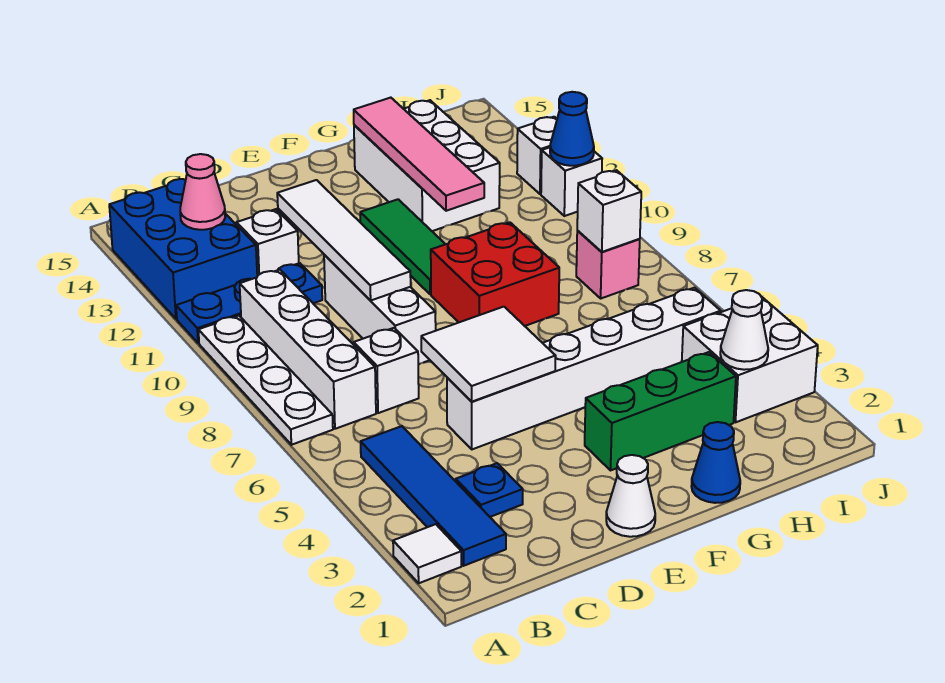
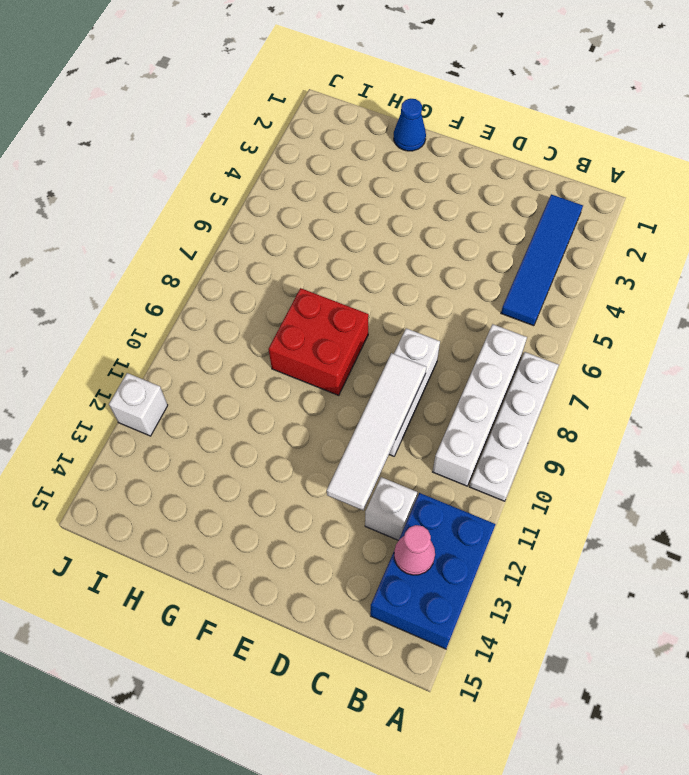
none -> white 1x1 tile [393,524,461,583]
none -> blue 1x3 plate [176,263,322,343]
none -> blue 1x1 plate [456,463,523,517]

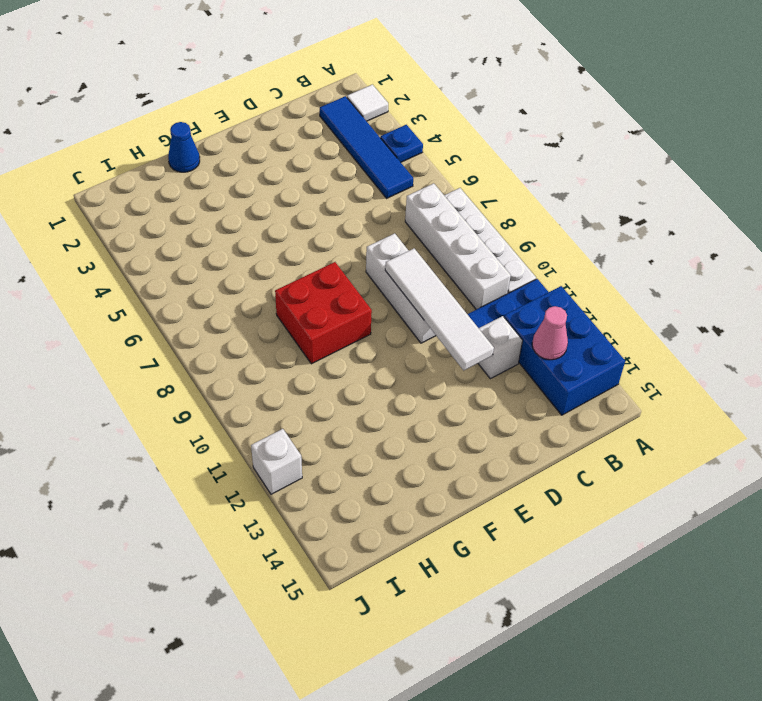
blue 1x1 plate [381,125,423,162] -> blue 1x1 plate moved to [456,463,523,517]
none -> white 1x1 brick [354,328,419,413]
none -> white 1x6 brick [447,288,721,449]
none -> white 1x1 cone [606,455,655,537]

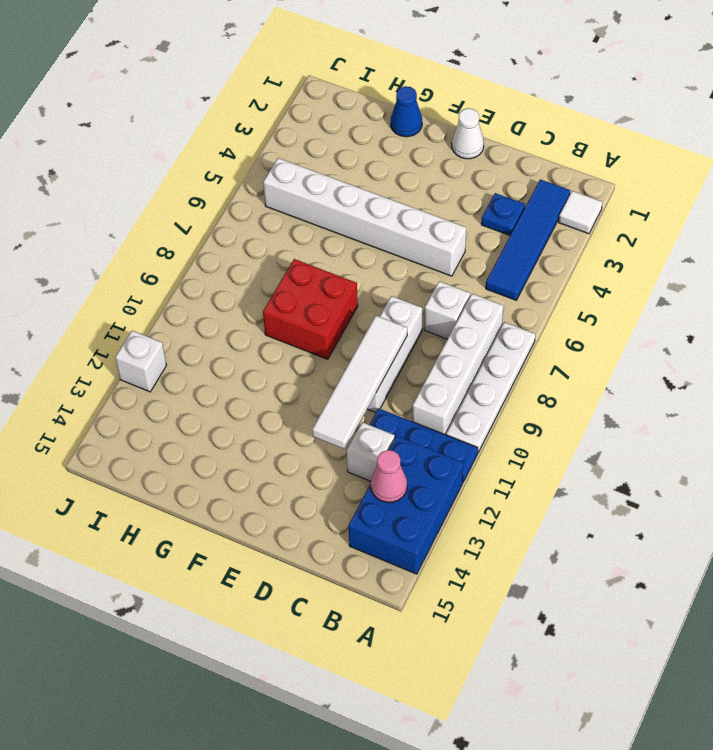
none -> green 1x3 brick [585,352,736,470]
none -> green 1x3 tile [360,199,445,294]
none -> white 2x3 brick [354,100,500,231]

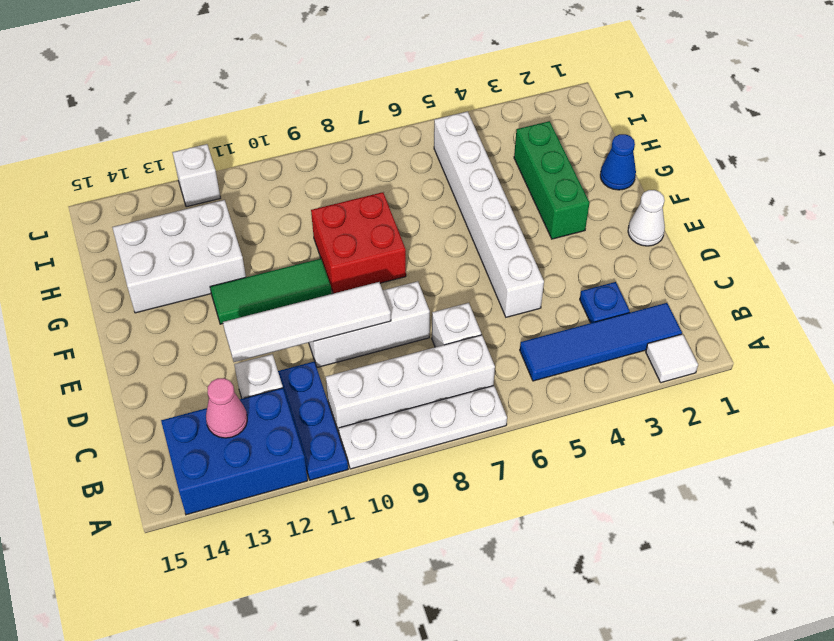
none -> white 2x2 brick [682,297,818,422]
none -> pink 1x1 brick [576,231,640,298]
none -> white 1x1 brick [541,147,602,216]

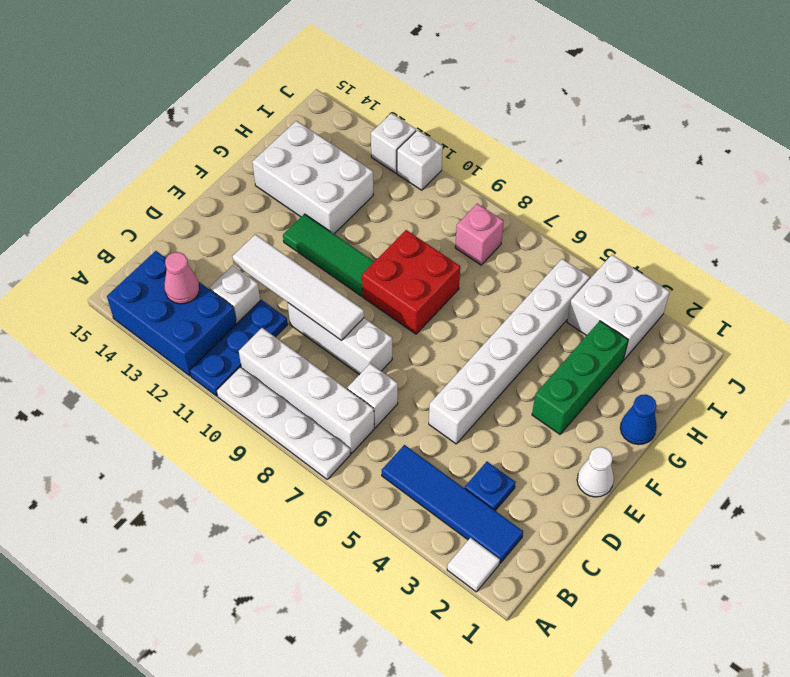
none -> white 2x2 tile [421,307,556,402]
none -> pink 1x4 tile [354,98,484,211]
none -> white 1x1 cone [720,290,768,370]

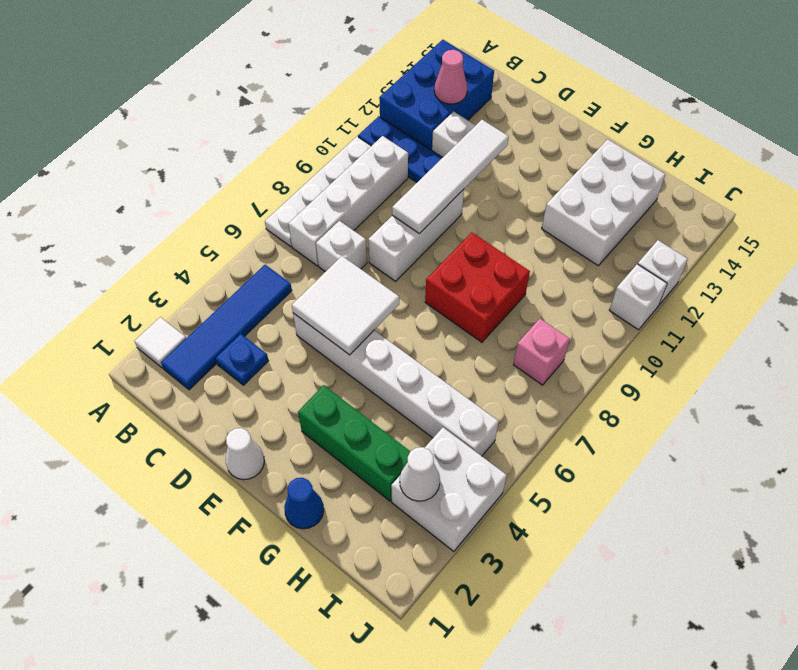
none -> green 1x3 tile [360,199,445,294]
none -> pink 1x4 tile [354,98,484,211]
none -> white 1x1 brick [577,170,641,252]

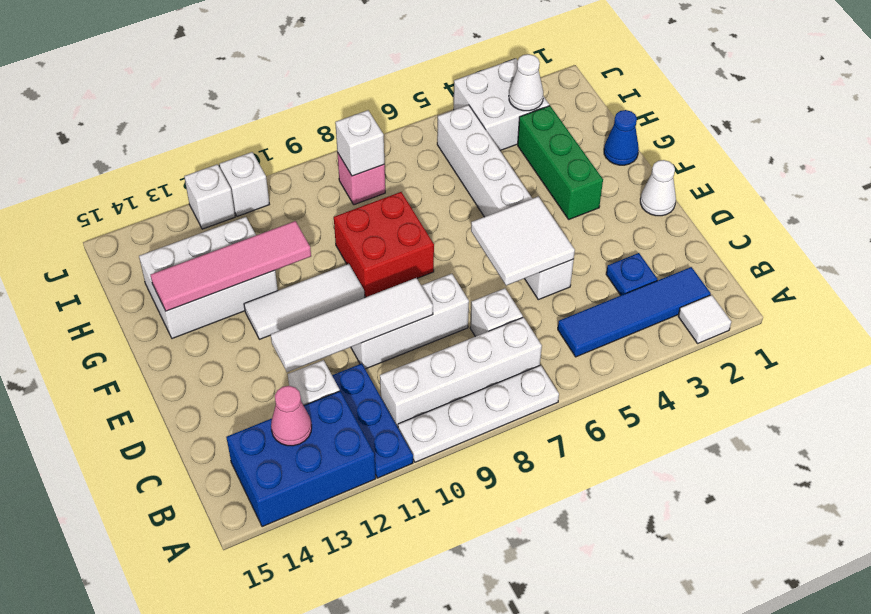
white 1x3 tile [244,264,365,339] -> green 1x3 tile [360,199,445,294]
none -> blue 1x1 cone [550,92,594,166]

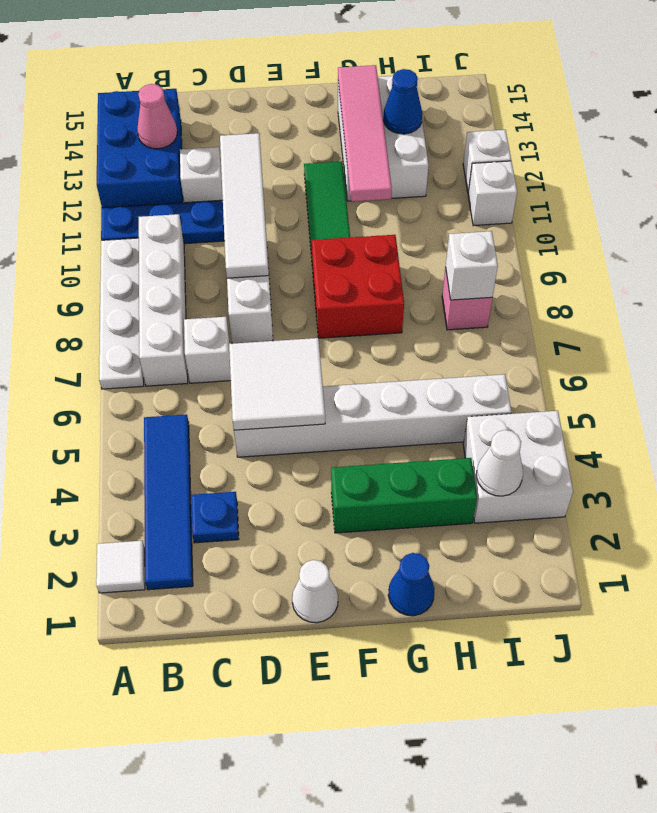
blue 1x1 cone [383,69,422,134] -> blue 1x1 cone moved to [550,92,594,166]

